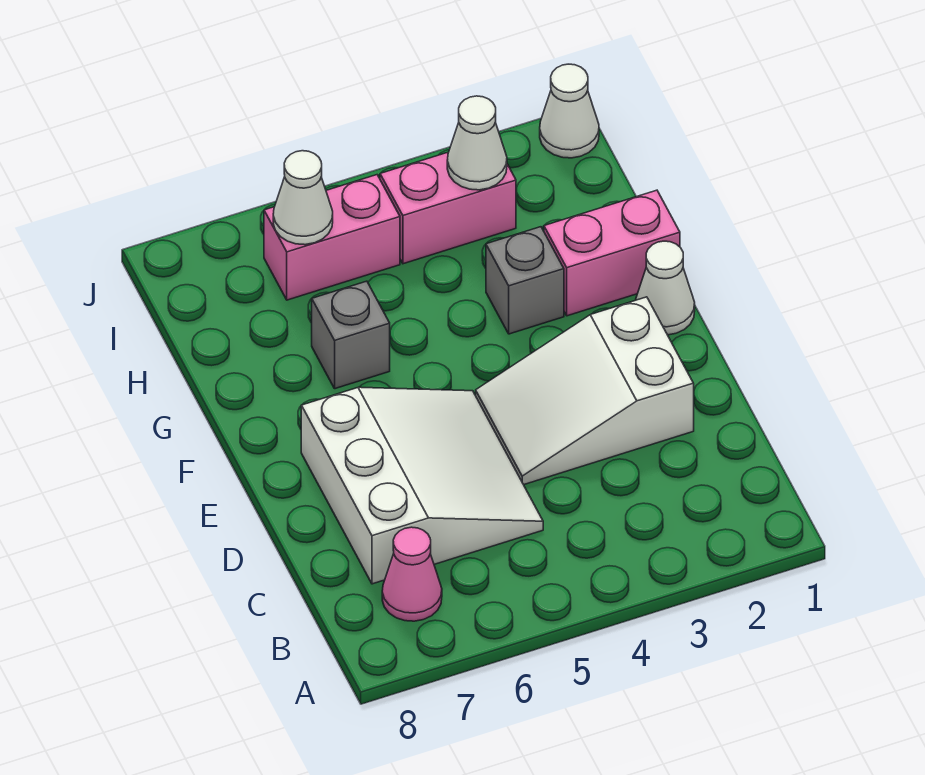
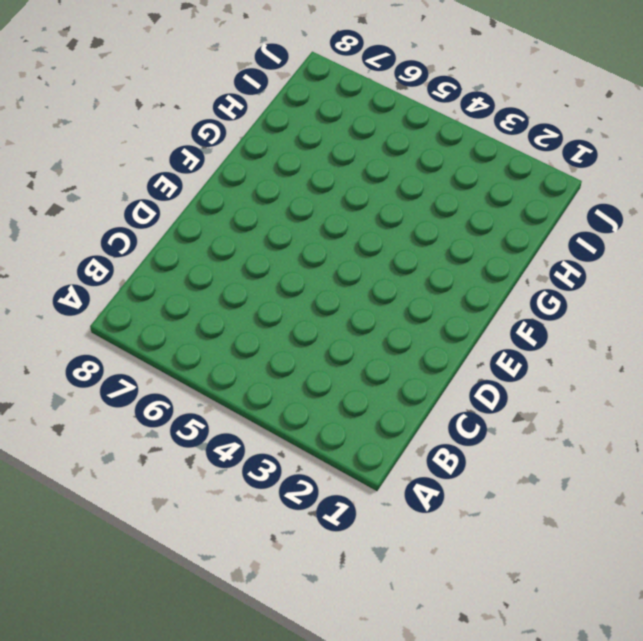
none -> pink 1x1 cone [382,527,442,621]
none -> white 3x3 slope [301,387,543,584]
none -> white 2x3 slope [476,297,694,485]

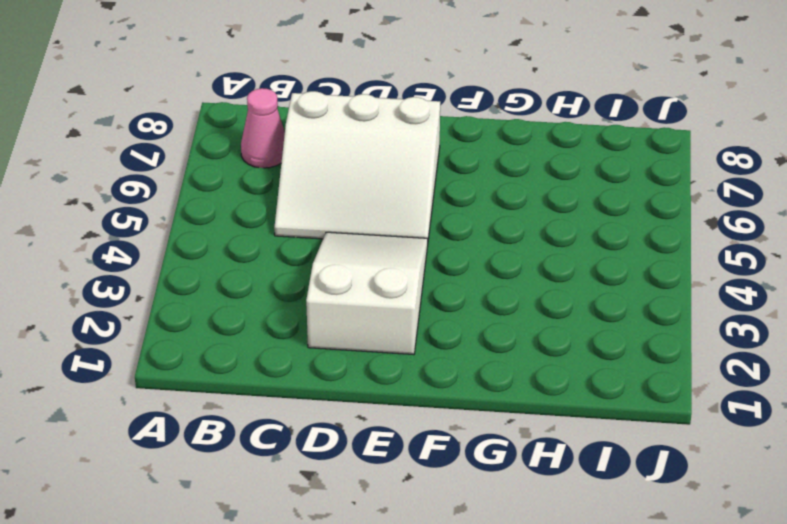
none -> white 1x1 cone [636,241,695,335]
none -> pink 1x2 brick [544,190,680,316]
none -> grey 1x1 brick [486,227,564,334]

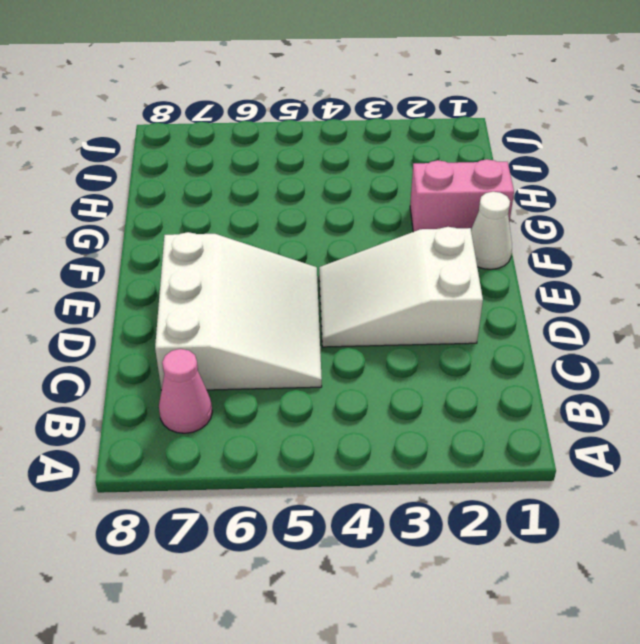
none -> grey 1x1 brick [486,227,564,334]
none -> grey 1x1 brick [312,281,390,389]
none -> pink 1x2 brick [380,152,516,264]

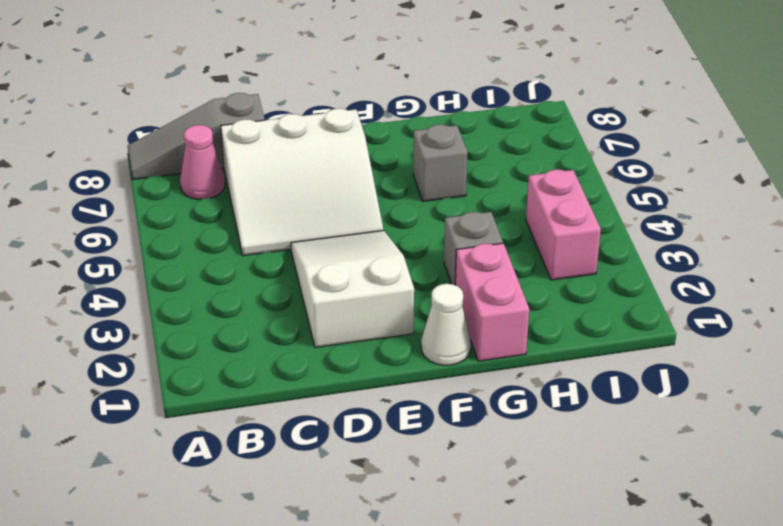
grey 1x3 slope [128,93,265,180] -> none
none -> pink 1x2 brick [264,175,400,300]
none -> white 1x1 cone [540,64,599,158]
none -> white 1x1 cone [447,96,507,190]

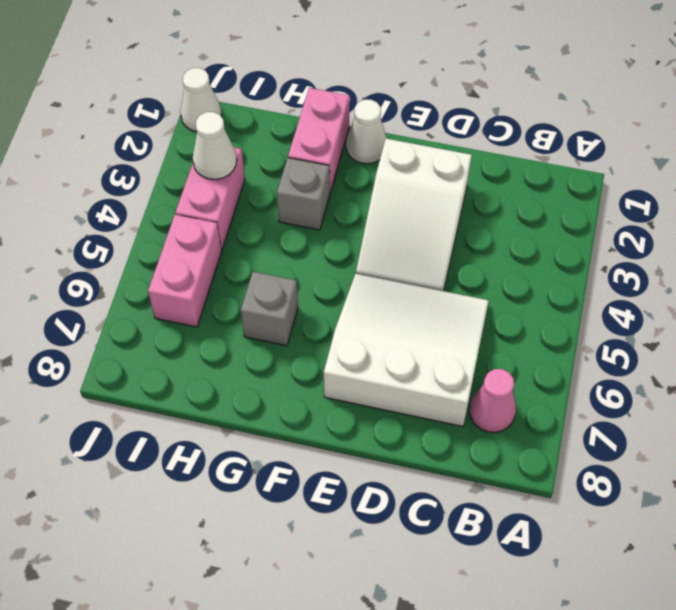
none -> white 1x1 cone [273,151,333,245]

